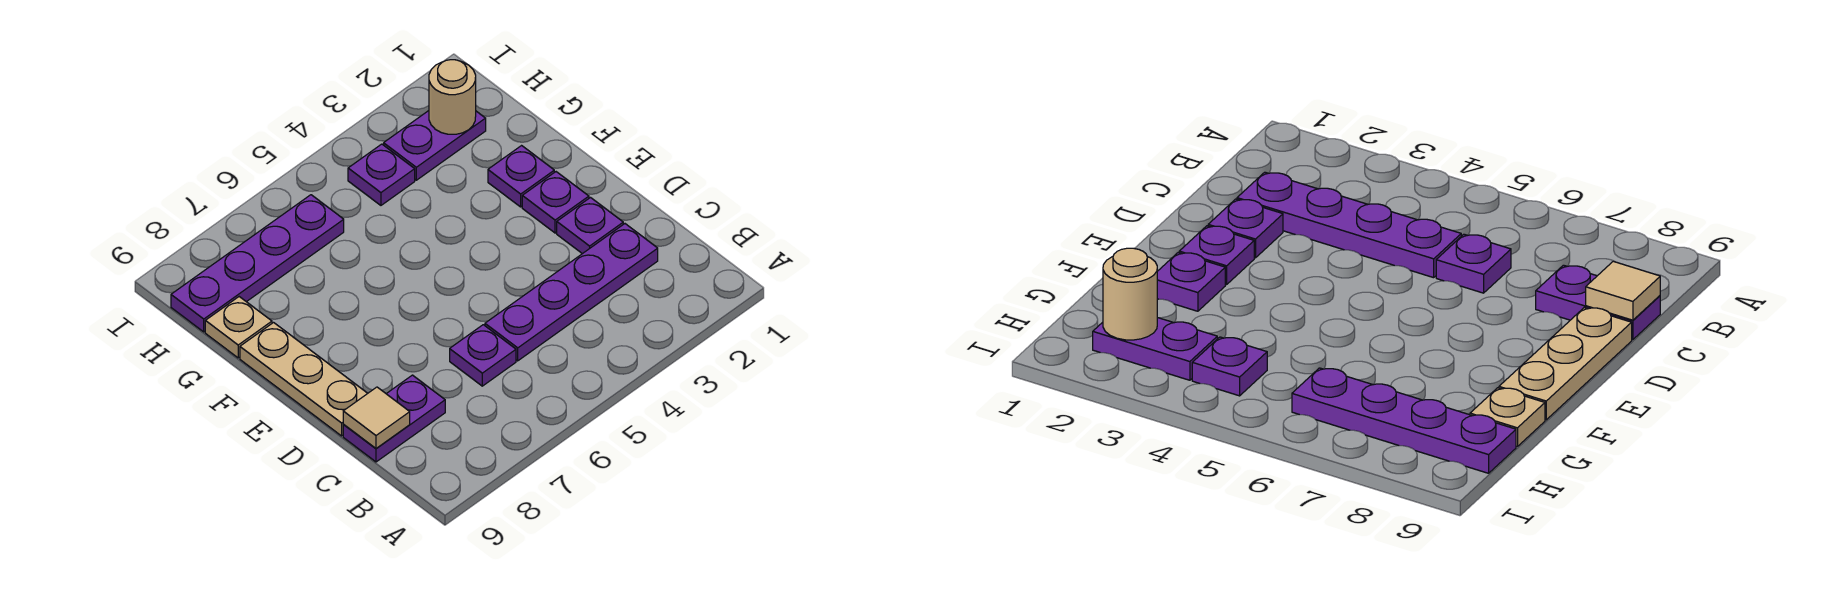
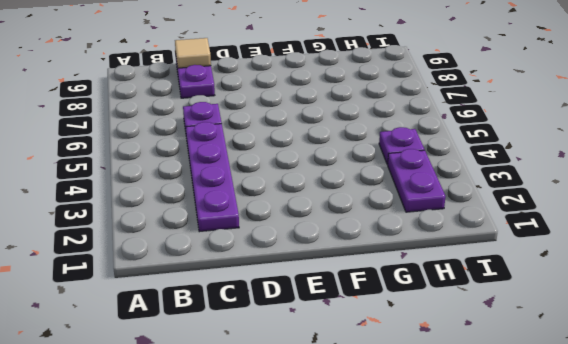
none -> purple 1x1 plate [557,198,623,254]
none -> tan 1x3 plate [240,323,368,436]
none -> purple 1x1 plate [522,172,589,233]

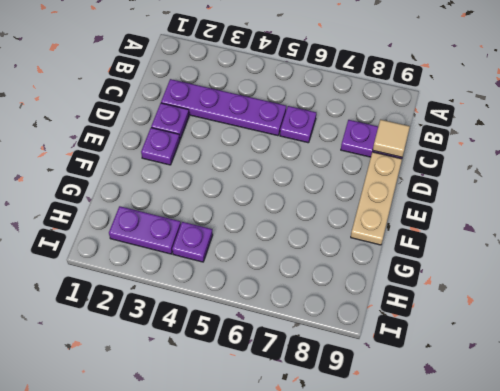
none -> purple 1x1 plate [488,146,554,207]
none -> tan 1x1 plate [205,297,272,358]
none -> purple 1x4 plate [171,195,344,332]

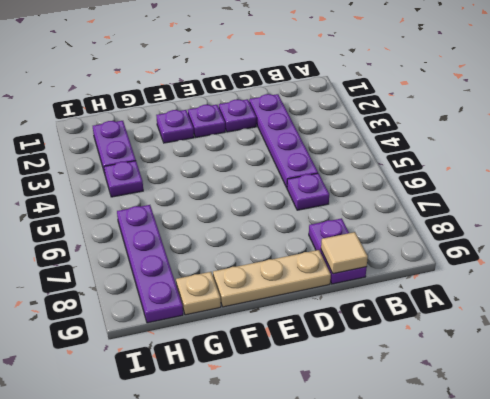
none -> tan 1x1 round brick [429,60,476,134]

